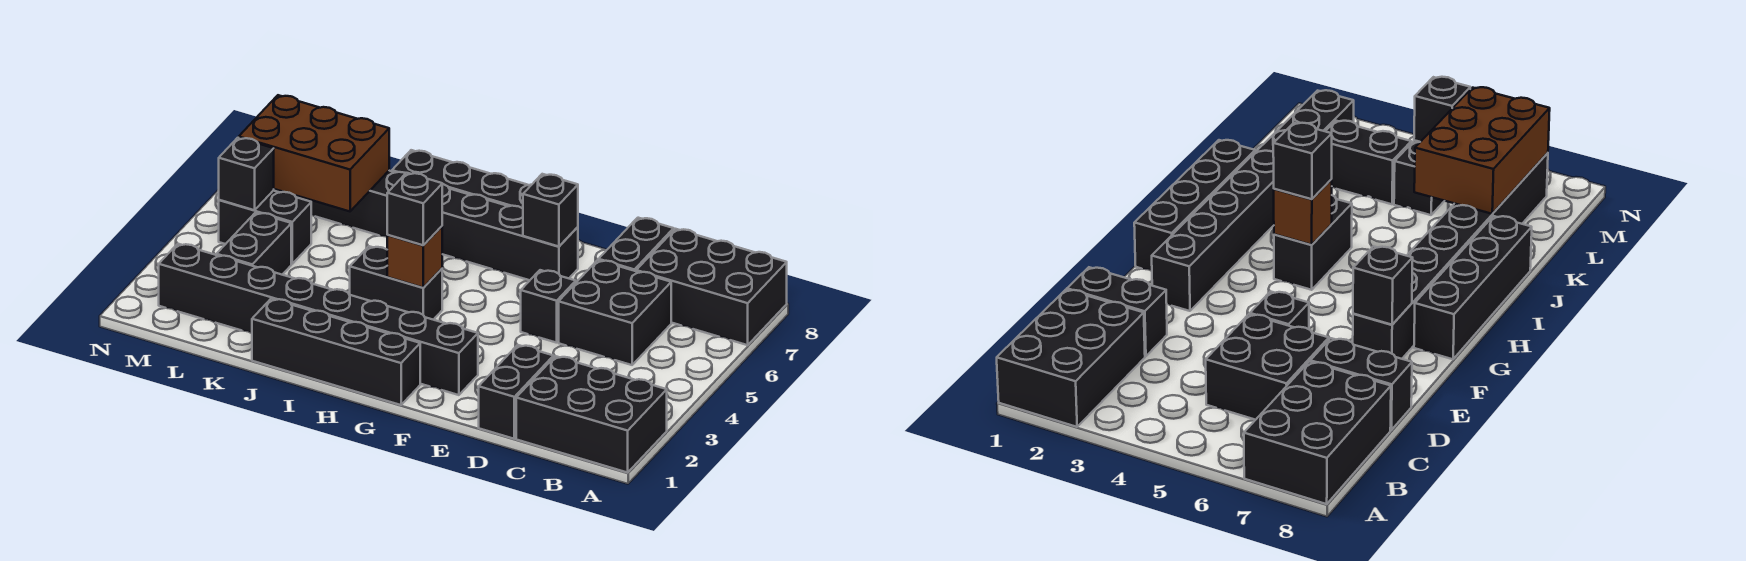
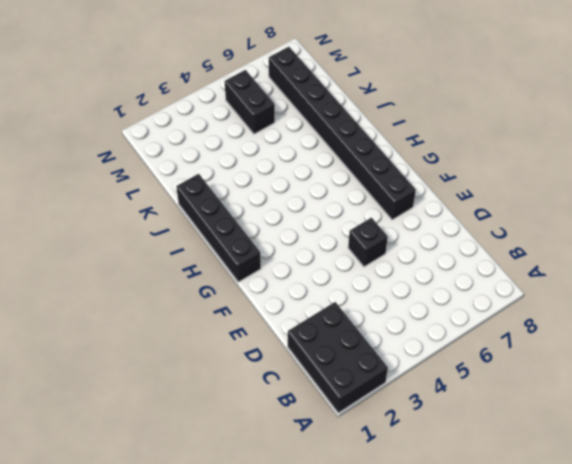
none -> black 2x3 brick [636,229,787,345]
none -> black 2x2 brick [559,260,671,365]
none -> black 1x2 brick [479,345,554,439]

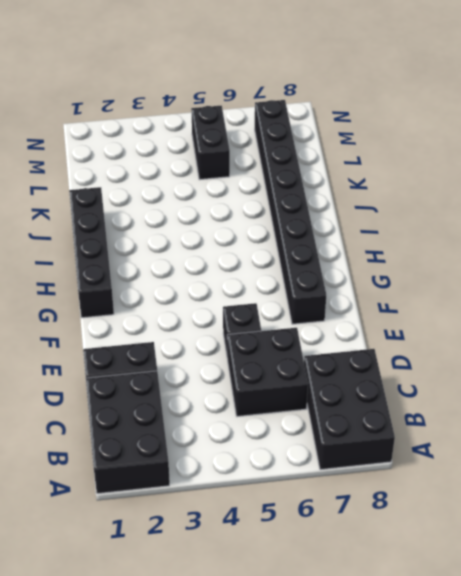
none -> black 1x2 brick [599,218,674,271]
none -> black 1x8 brick [159,244,478,395]
none -> black 1x4 brick [392,150,531,208]

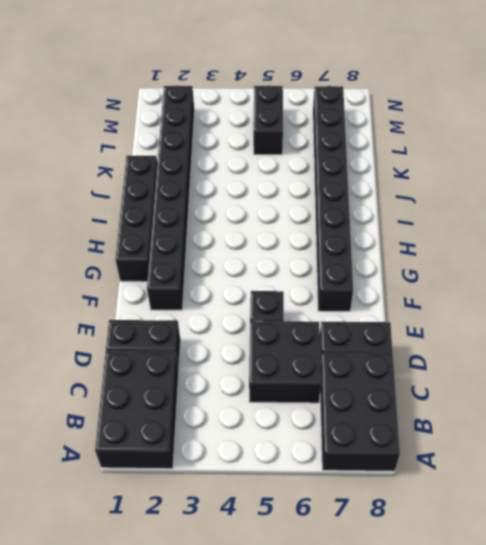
none -> black 1x4 brick [392,150,531,208]
none -> black 1x2 brick [350,246,442,320]
none -> black 1x2 brick [216,212,291,275]

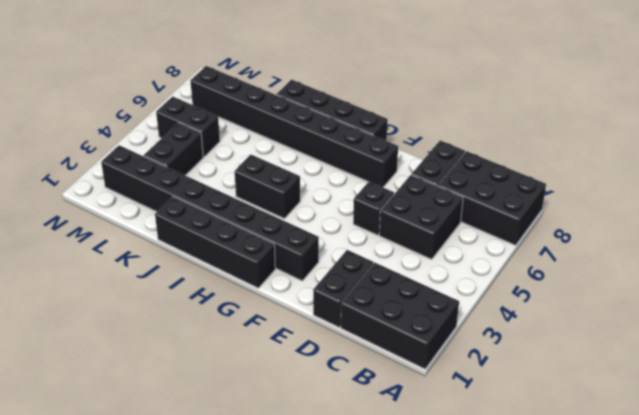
none -> black 1x1 brick [523,174,578,247]
none -> brown 1x1 brick [387,226,442,288]
none -> brown 2x3 brick [239,95,389,211]

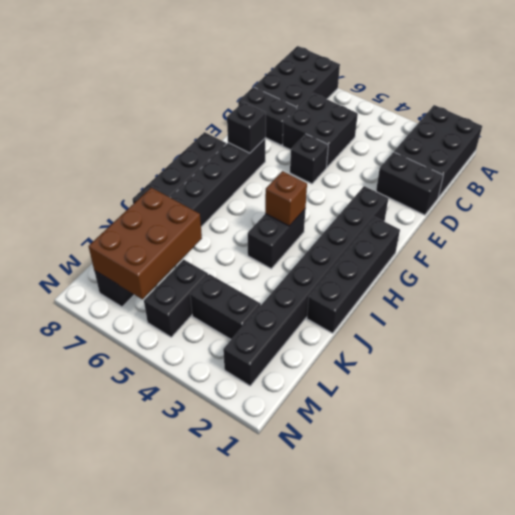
none -> black 1x1 brick [219,138,274,210]
none -> black 1x1 brick [387,173,442,245]

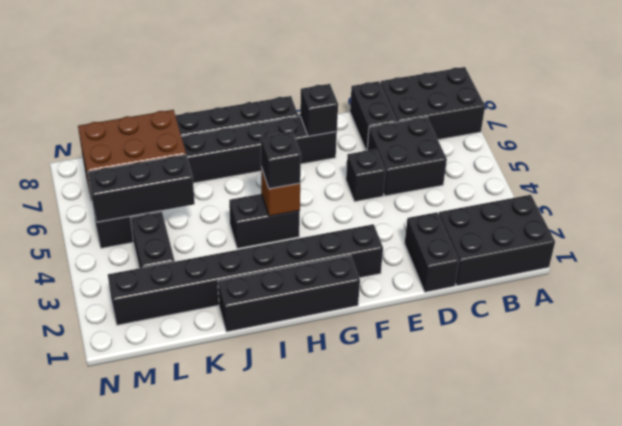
black 1x3 brick [88,155,195,222] -> black 1x1 brick [219,138,274,210]

